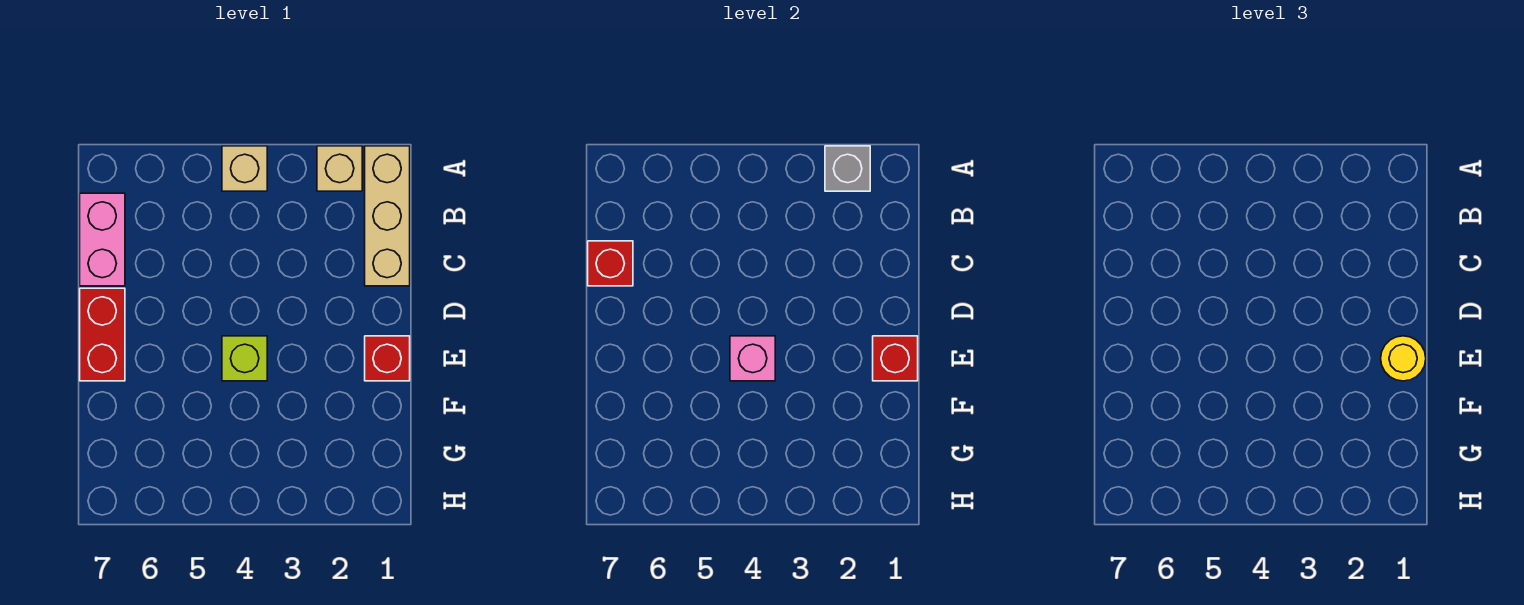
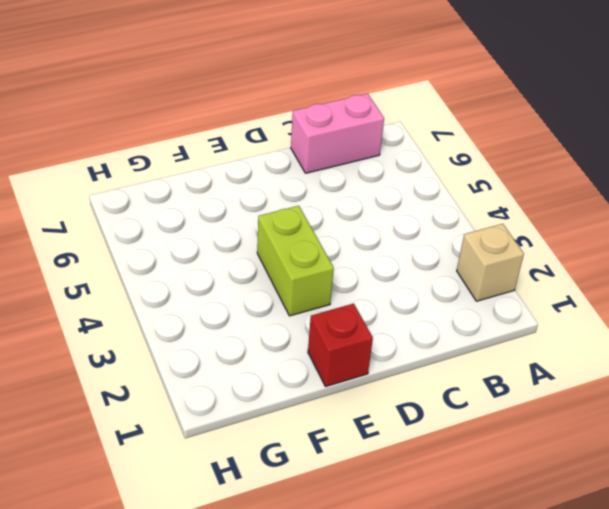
lime 1x2 brick [257,206,334,316] -> lime 1x1 brick [222,336,267,381]
none -> tan 1x3 brick [365,146,410,286]
none -> tan 1x1 brick [222,146,267,191]
none -> red 1x2 brick [80,288,125,381]

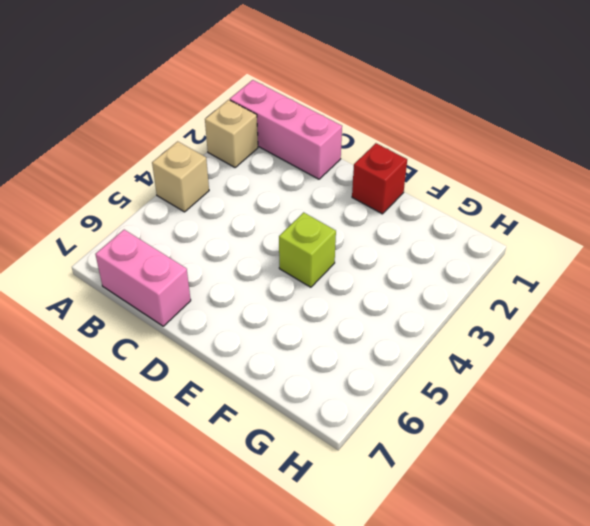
pink 1x3 brick [230,80,342,179] -> tan 1x3 brick [365,146,410,286]
none -> red 1x2 brick [80,288,125,381]
none -> grey 1x1 brick [825,146,870,191]
none -> red 1x1 brick [588,241,633,286]

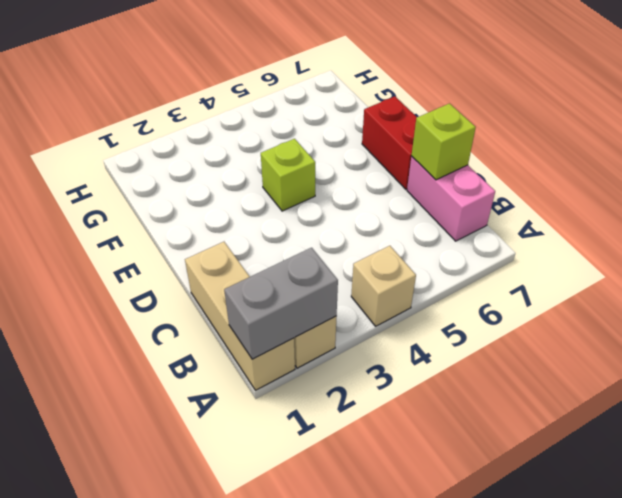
grey 1x2 brick [224,248,338,359] -> grey 1x1 brick [825,146,870,191]
lime 1x1 brick [412,104,476,180] -> red 1x1 brick [588,241,633,286]
none -> red 1x1 brick [365,336,410,381]
none -> red 1x1 brick [873,336,918,381]
none -> pink 1x1 brick [730,336,775,381]

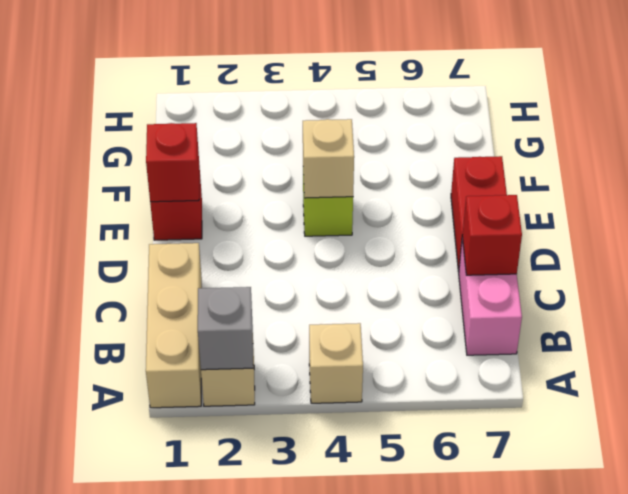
tan 1x1 brick [303,119,354,198] -> pink 1x1 brick [730,336,775,381]
none -> yellow 1x1 round brick [1381,336,1426,381]

